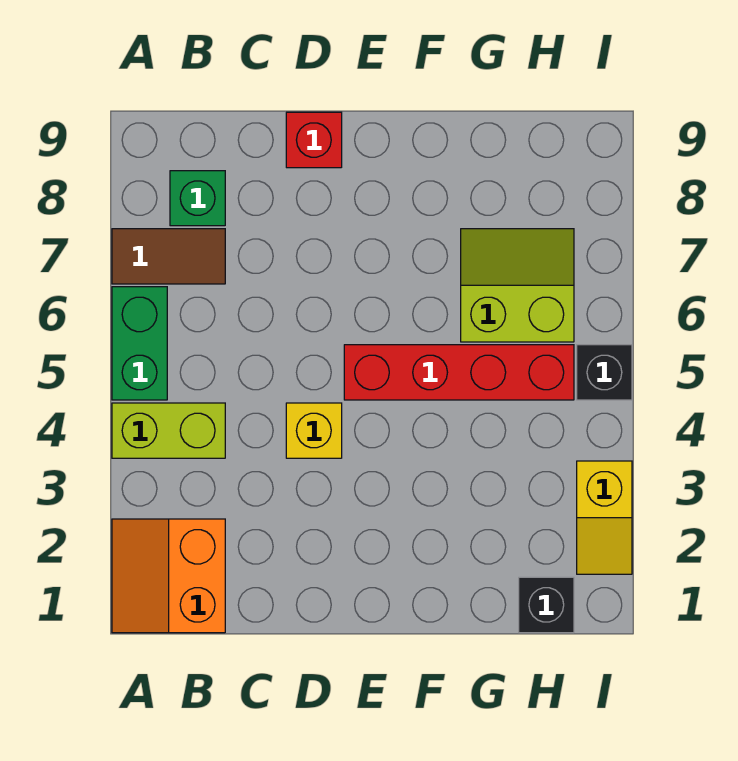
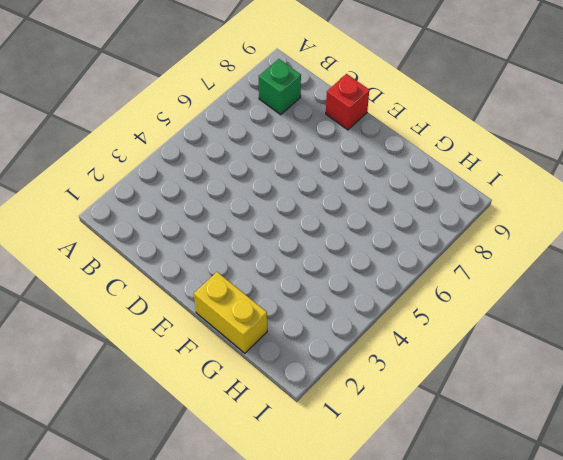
yellow 1x2 brick [194,272,267,353] -> none
none -> orange 2x2 slope [112,519,225,633]
none -> lime 1x2 brick [112,403,225,458]
none -> green 1x2 brick [112,287,167,400]

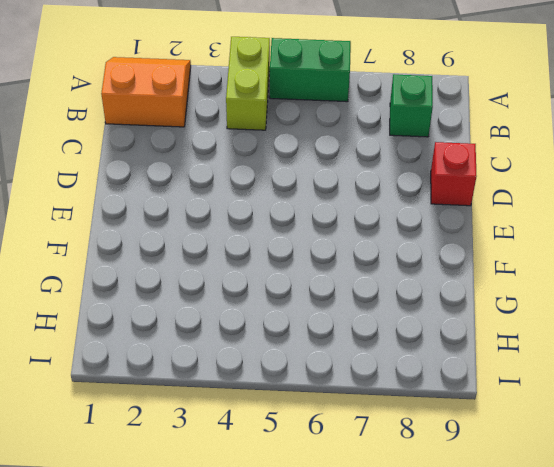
none -> brown 1x2 tile [112,229,225,284]
none -> yellow 1x1 brick [286,403,342,458]
none -> red 1x4 brick [344,345,574,400]

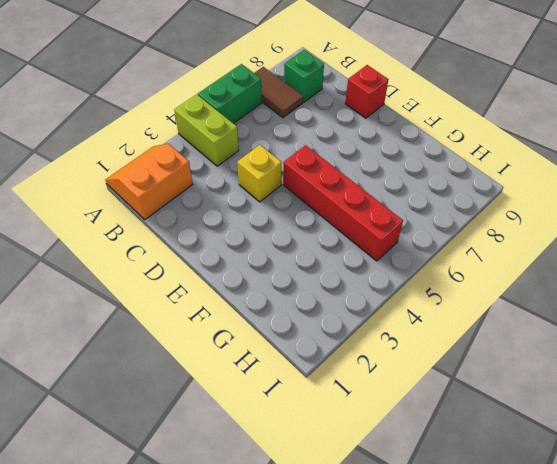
none -> lime 2x2 slope [461,229,574,342]
none -> black 1x1 brick [519,577,574,633]
none -> yellow 1x2 slope [577,461,632,574]

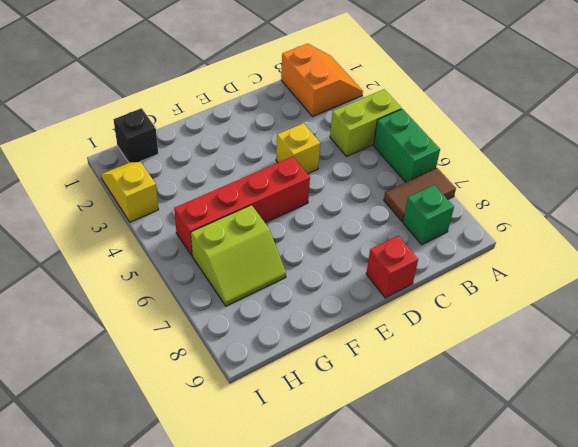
none -> black 1x1 brick [577,345,632,400]

